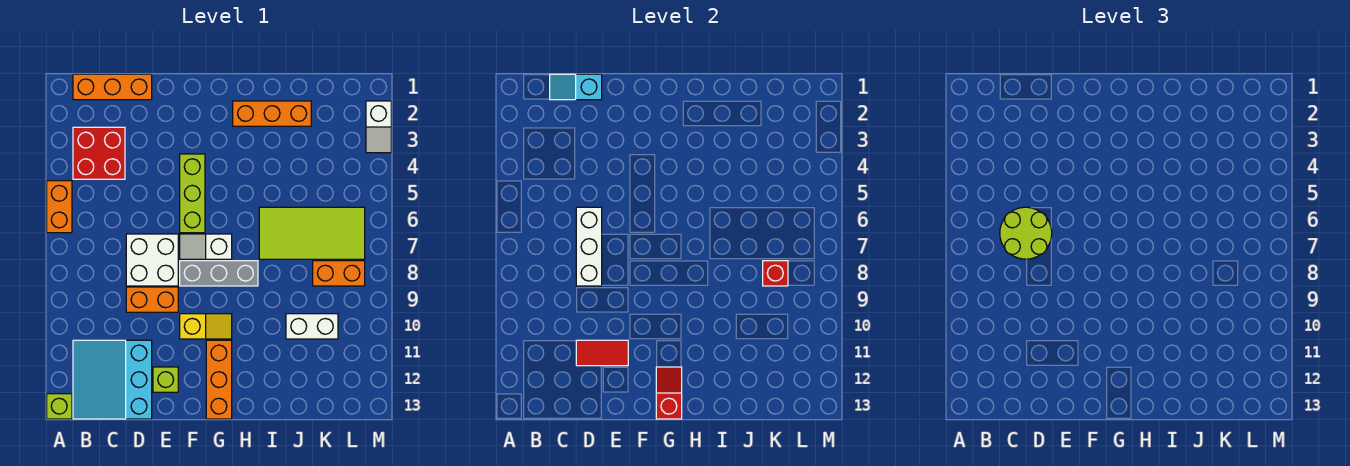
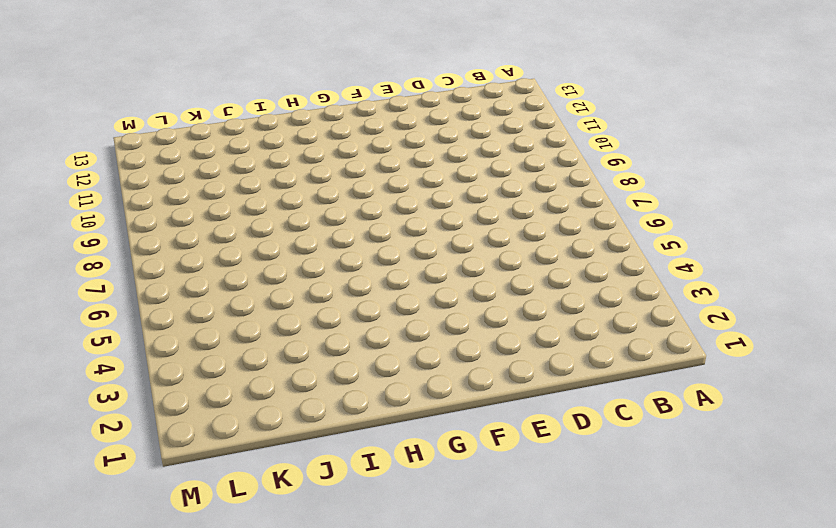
none -> orange 1x2 brick [47,181,72,233]
none -> lime 1x1 brick [47,394,72,419]
none -> orange 1x3 brick [73,74,152,100]

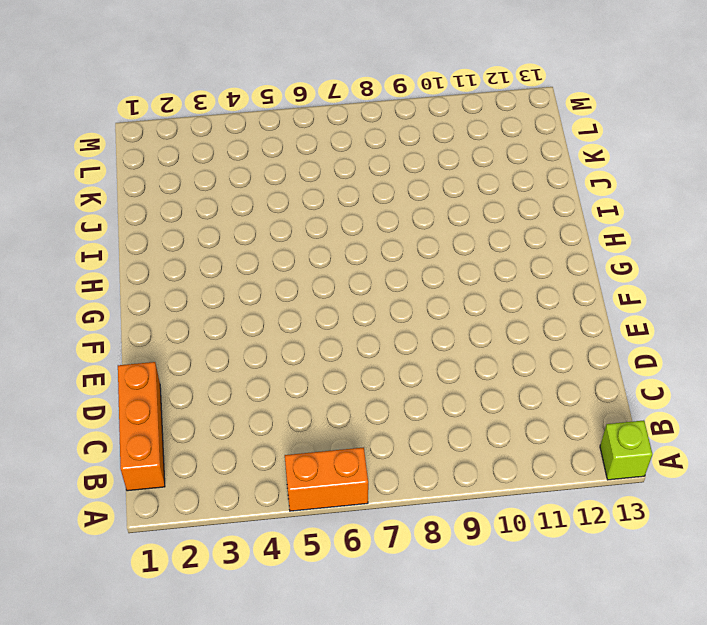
none -> red 2x2 brick [73,127,125,179]
none -> cyan 3x3 slope [73,340,152,419]
none -> white 2x2 brick [126,234,178,286]

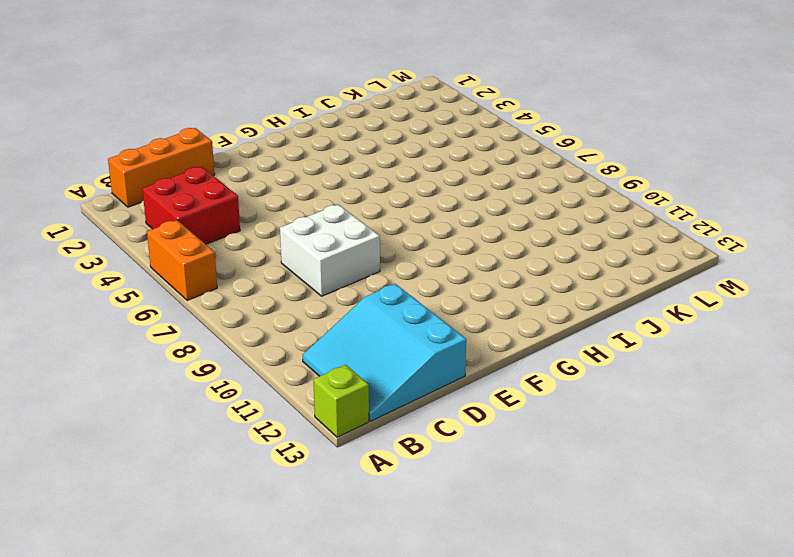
none -> orange 1x2 brick [126,287,178,312]
none -> lime 1x1 brick [153,367,178,392]
none -> lime 1x3 brick [180,154,205,233]

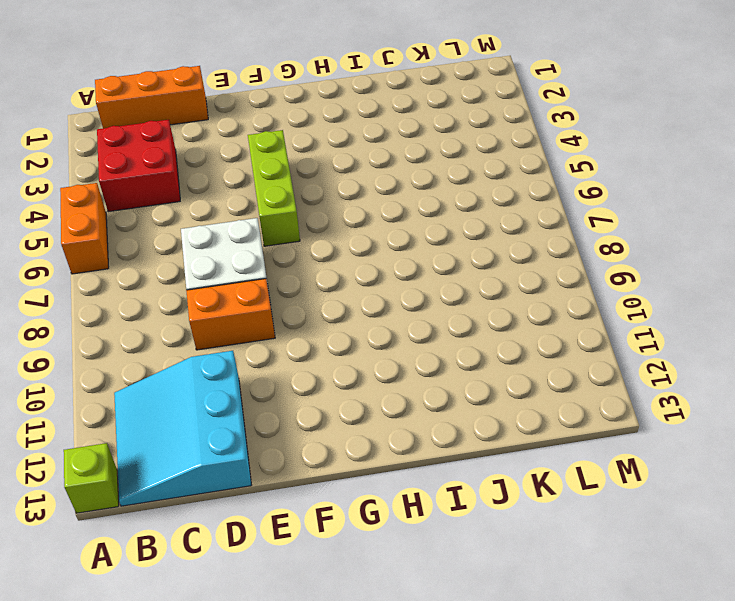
none -> lime 1x1 brick [153,367,178,392]
none -> white 1x2 slope [180,234,232,259]
none -> grey 1x3 brick [180,261,258,286]

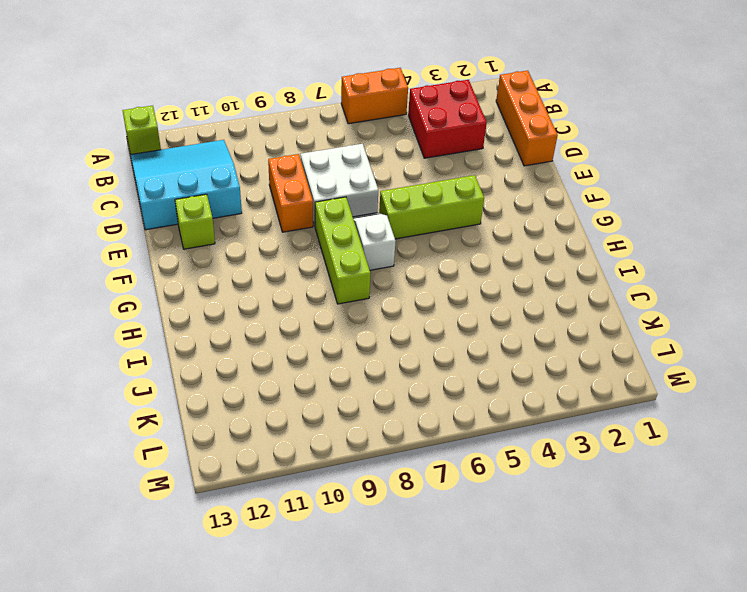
lime 1x3 brick [315,197,370,304] -> grey 1x3 brick [180,261,258,286]
none -> yellow 1x2 slope [180,314,232,339]
none -> orange 1x3 brick [206,340,232,419]
none -> orange 1x3 brick [233,101,311,126]

